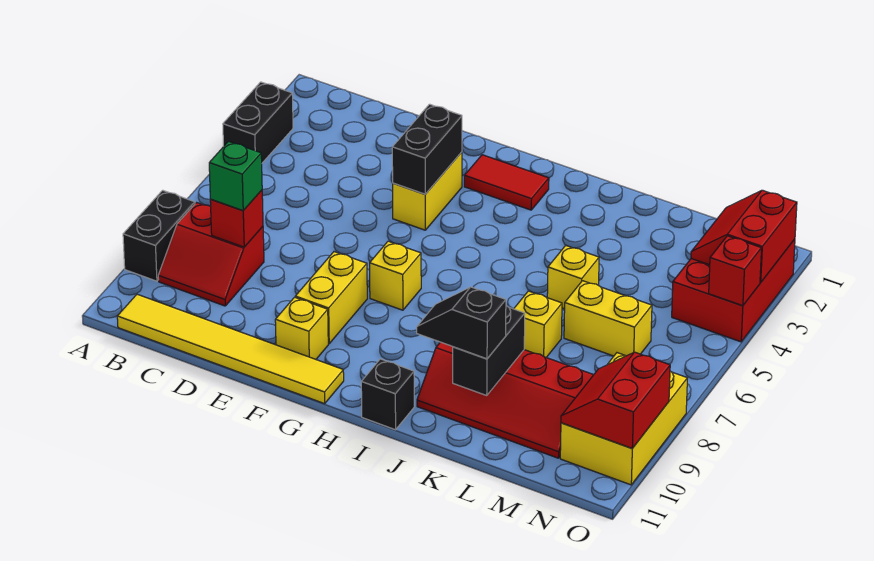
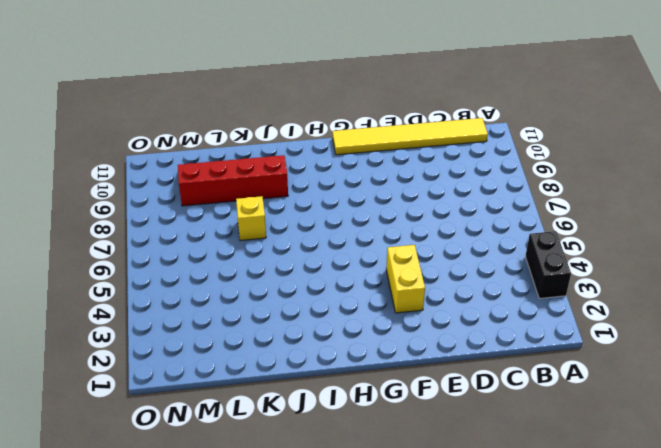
none -> black 1x2 brick [123,190,195,281]
none -> red 2x2 slope [158,203,264,306]
none -> yellow 1x2 brick [295,252,367,344]

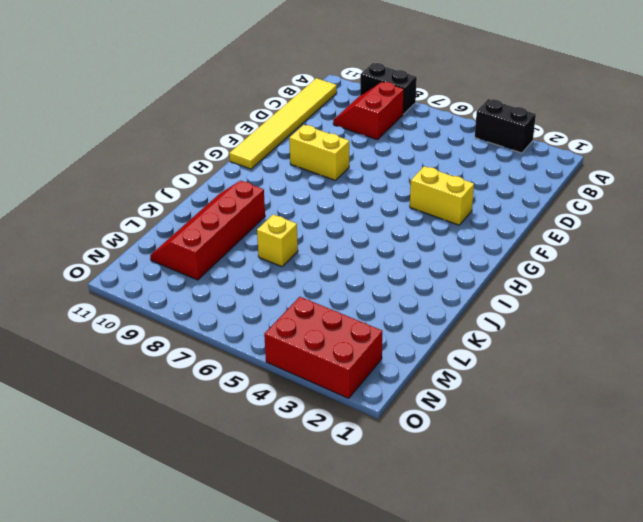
none -> yellow 1x1 brick [275,297,328,359]
none -> red 1x2 tile [464,155,549,210]
none -> yellow 1x1 brick [370,241,421,310]

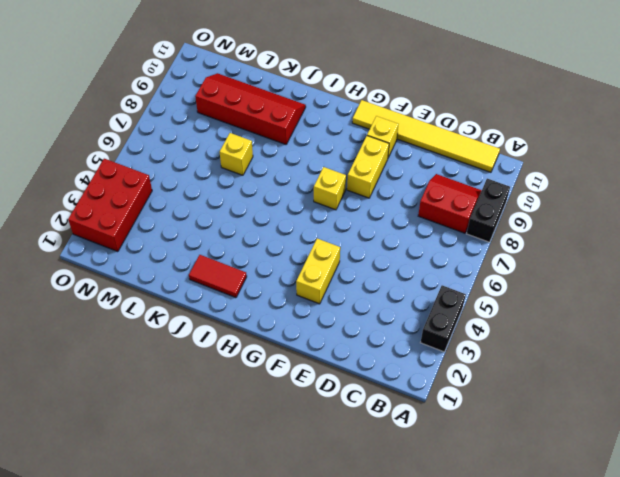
red 1x2 tile [189,255,247,298] -> red 1x2 tile moved to [464,155,549,210]
none -> black 1x1 brick [361,359,414,430]
none -> yellow 1x1 brick [547,246,599,309]
none -> yellow 1x2 brick [564,281,652,356]

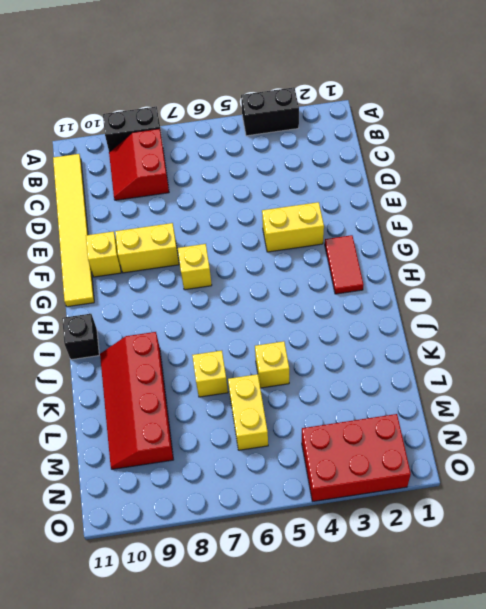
none -> yellow 2x3 brick [560,353,687,485]
none -> red 1x1 brick [210,190,263,247]
none -> black 1x2 brick [392,104,462,194]

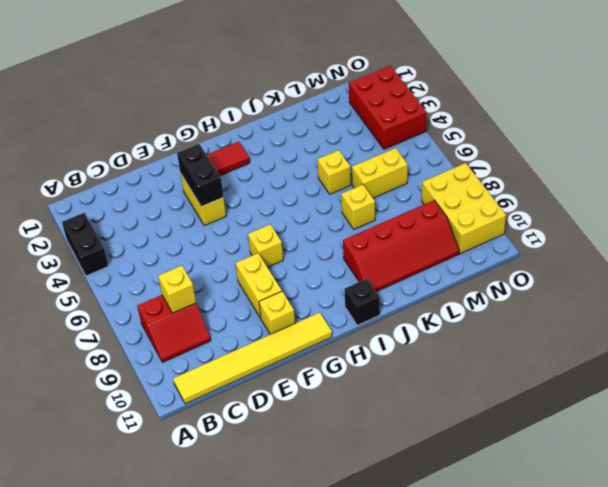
yellow 1x1 brick [158,266,196,313] -> red 1x1 brick [210,190,263,247]
none -> black 1x2 brick [123,190,195,281]
none -> black 1x2 brick [453,306,525,395]
none -> red 2x2 slope [691,190,797,283]

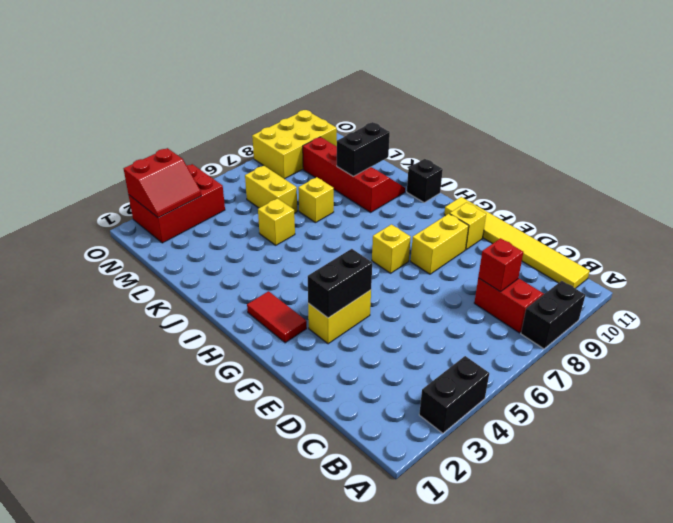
none -> red 2x2 slope [561,352,670,448]
none -> red 1x1 brick [709,236,762,306]
none -> green 1x1 brick [209,141,262,211]

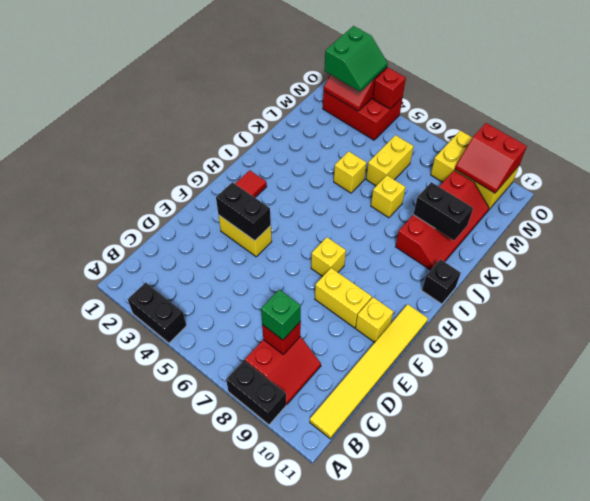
green 2x2 slope [324,26,388,92] -> none
none -> black 1x2 slope [417,287,506,359]

